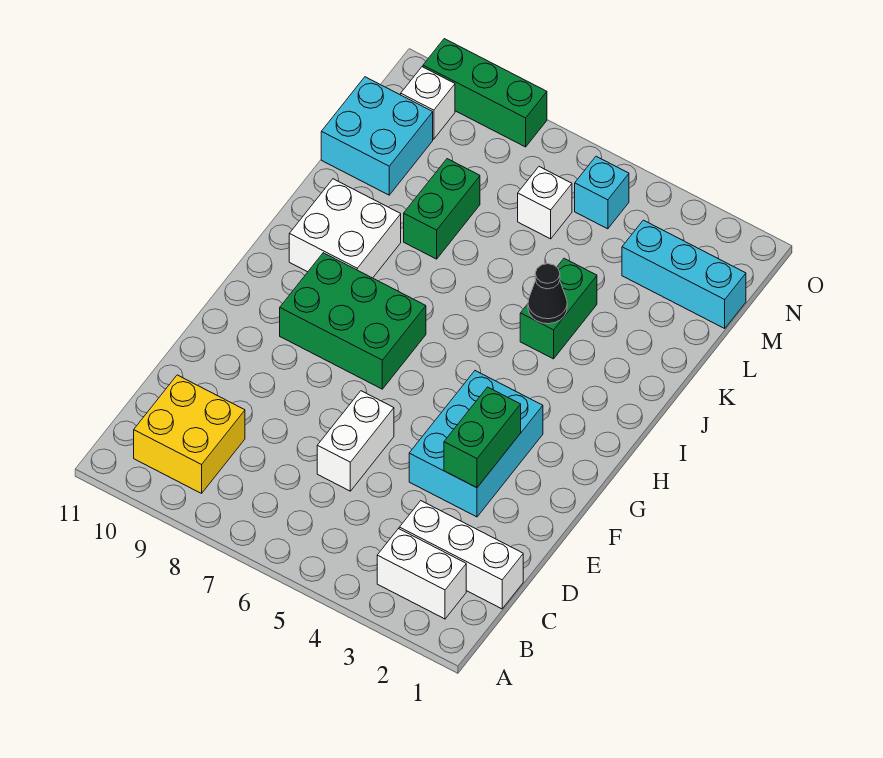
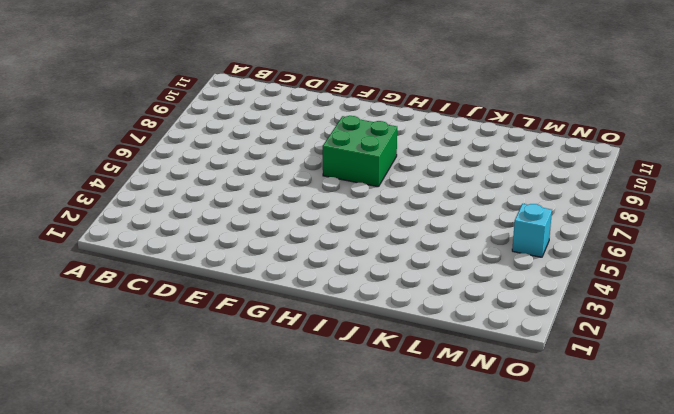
green 2x2 brick [323,116,397,187] -> green 2x3 brick [280,253,426,389]
none -> white 1x2 brick [377,529,466,619]
none -> yellow 2x2 brick [134,375,245,493]
none -> white 1x3 brick [399,501,523,609]

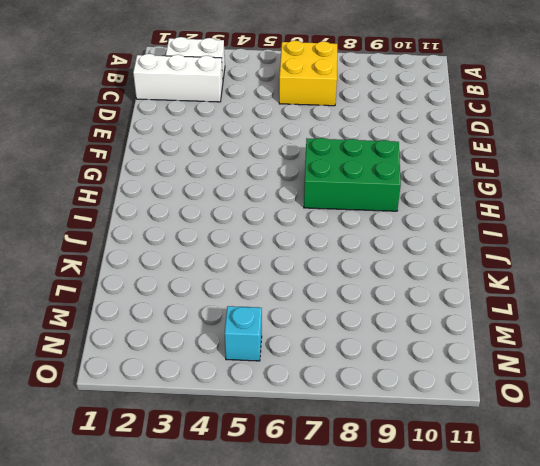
yellow 2x2 brick [279,41,337,106] -> yellow 2x2 brick moved to [134,375,245,493]
none -> white 1x2 brick [317,391,394,491]
none -> cyan 2x3 brick [409,371,543,517]
none -> white 2x2 brick [289,179,401,278]

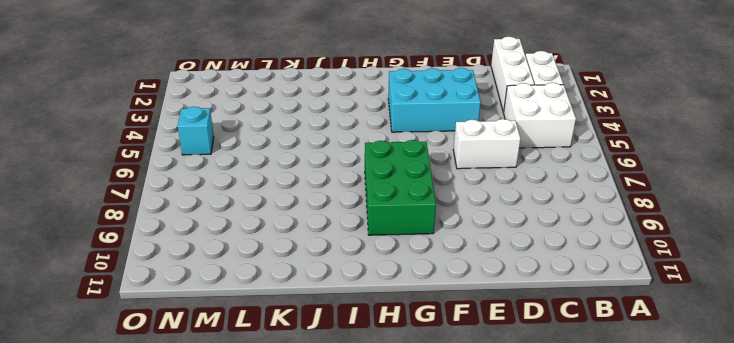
white 2x2 brick [504,83,576,148] -> white 2x2 brick moved to [289,179,401,278]
none -> yellow 2x2 brick [134,375,245,493]
none -> green 1x2 brick [520,258,597,359]
none -> green 1x2 brick [404,159,480,259]

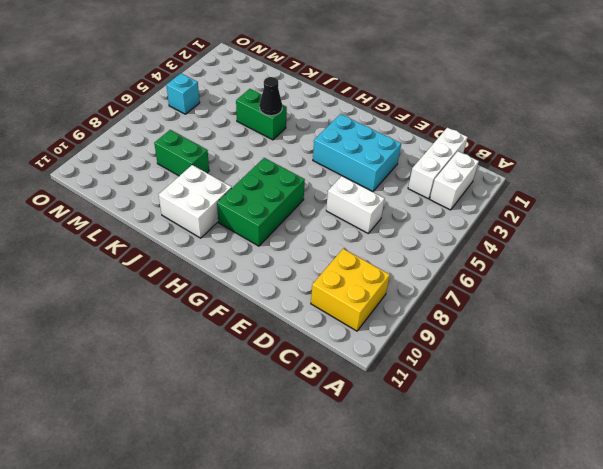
none -> cyan 2x2 brick [321,77,433,195]
none -> cyan 1x3 brick [622,220,746,328]
none -> white 1x1 brick [518,167,572,239]

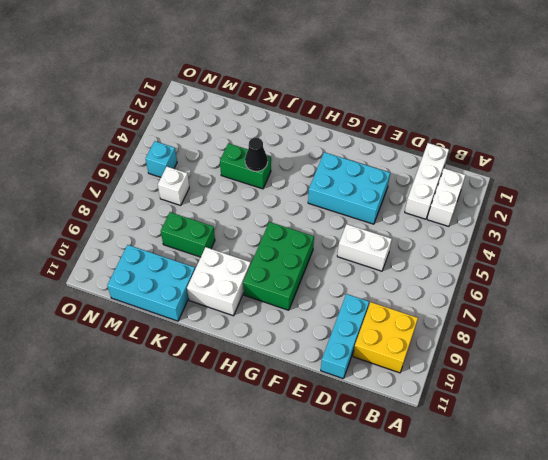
cyan 1x3 brick [321,294,369,378] -> cyan 1x3 brick moved to [622,220,746,328]
cyan 2x3 brick [107,245,195,321] -> cyan 2x2 brick [321,77,433,195]
none -> white 1x1 brick [401,67,455,139]
none -> green 1x3 brick [423,39,547,147]
none -> green 1x2 brick [444,387,521,488]

